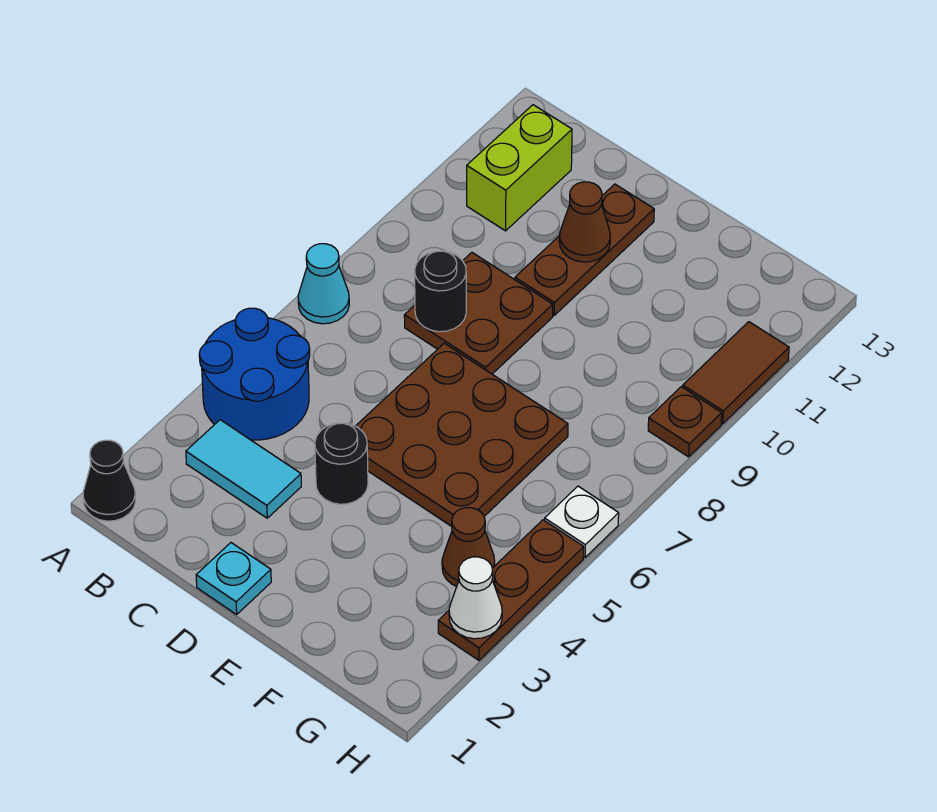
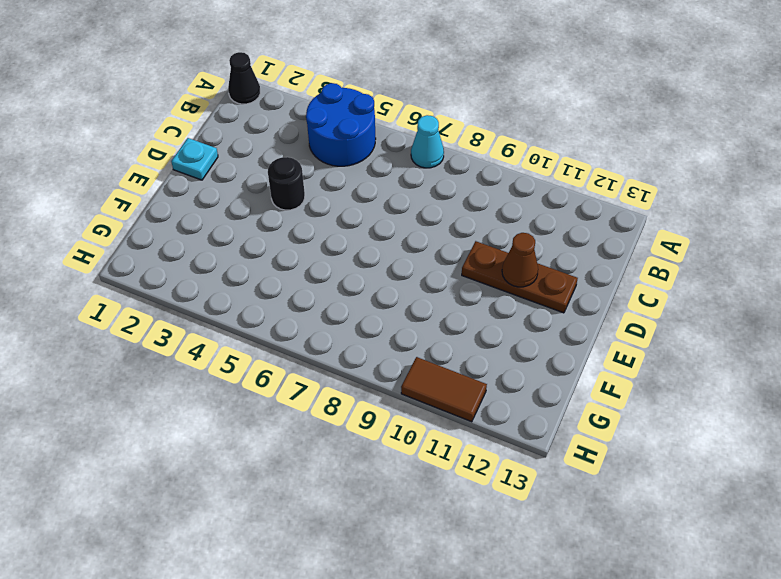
none -> cyan 1x2 tile [186,420,301,518]
none -> lime 1x2 brick [467,105,572,231]
none -> brown 2x2 plate [404,253,553,374]

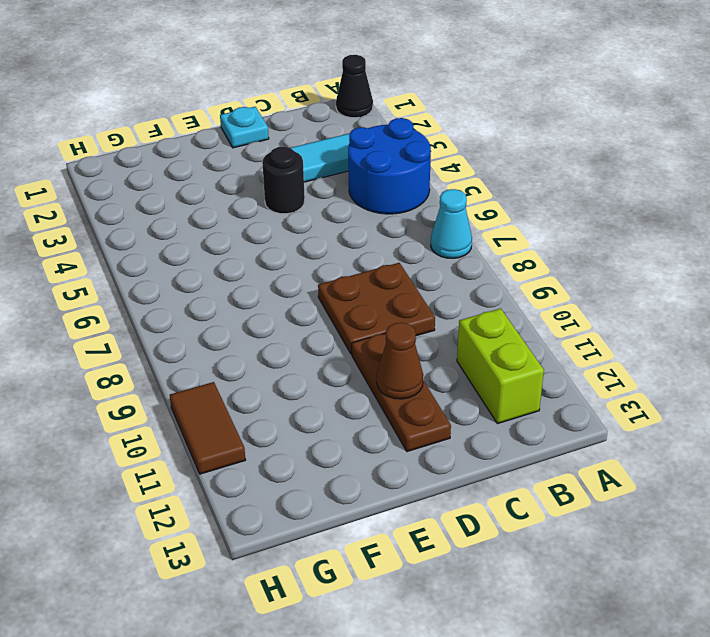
none -> brown 3x3 plate [356,343,568,526]
none -> brown 1x1 cone [442,508,495,586]
none -> brown 1x3 plate [438,520,584,660]

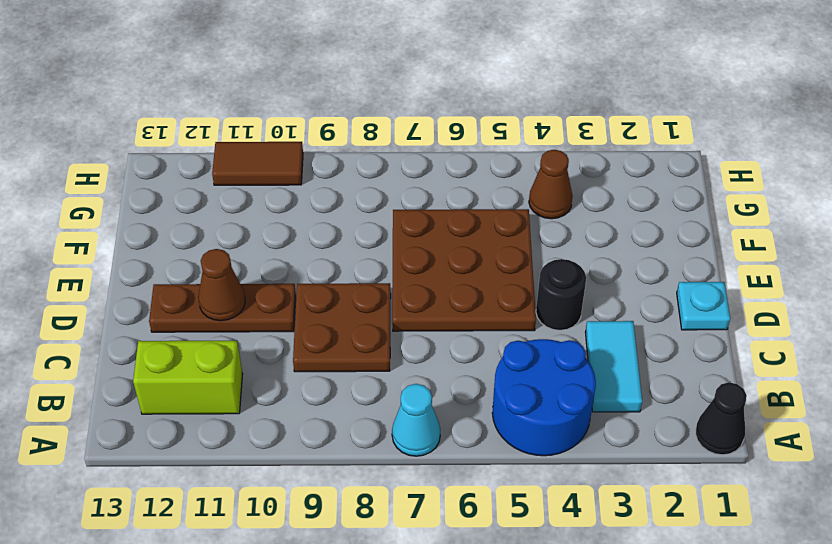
none -> brown 1x3 plate [438,520,584,660]
none -> white 1x1 plate [545,486,619,557]
none -> brown 1x1 plate [648,387,722,457]

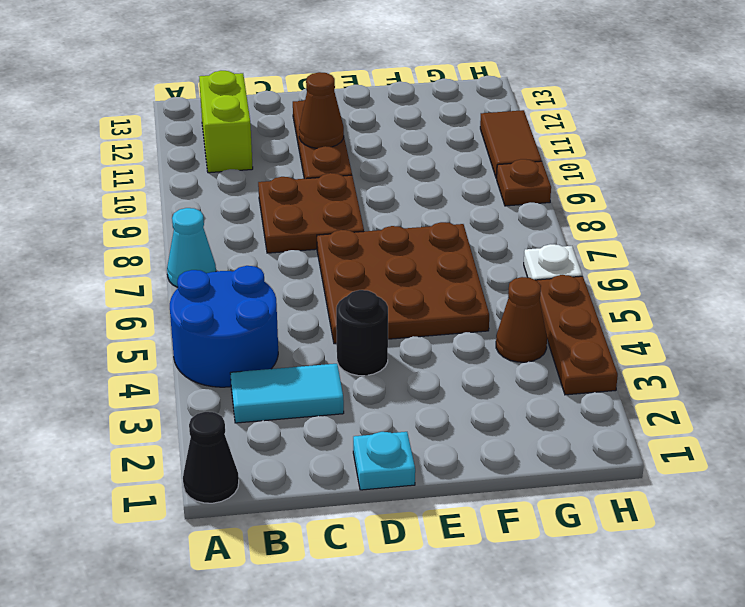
none -> black 1x1 round brick [415,251,466,332]
none -> white 1x1 cone [449,557,502,639]

